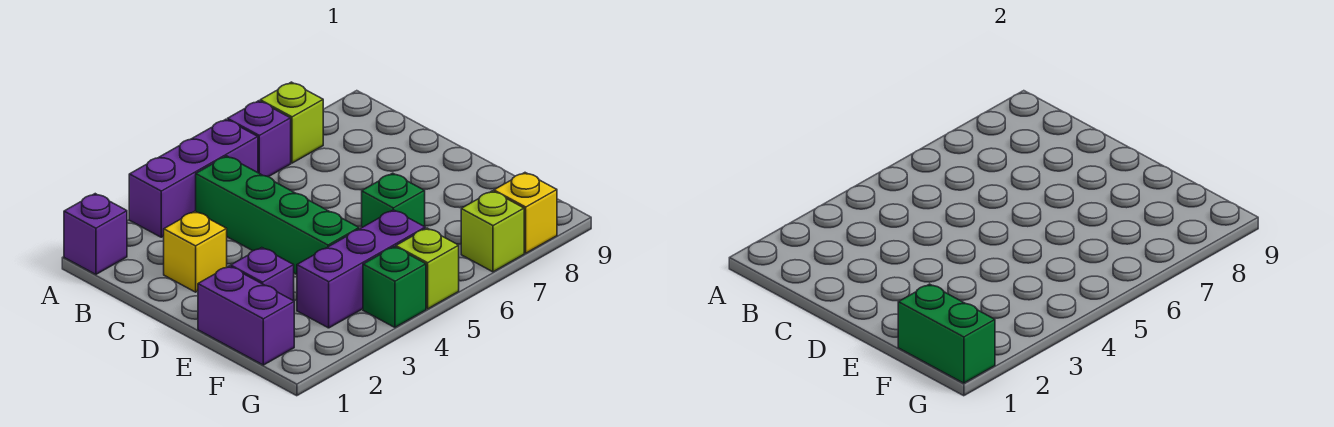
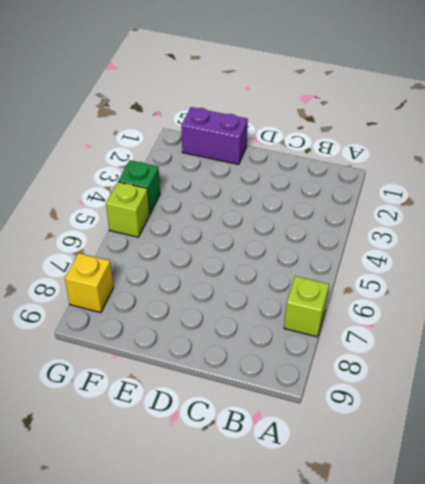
none -> purple 1x1 brick [64,194,127,274]
none -> purple 1x3 brick [129,119,258,237]
none -> purple 1x1 brick [228,101,291,177]

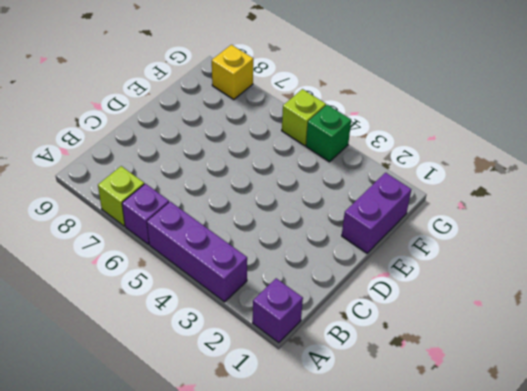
none -> green 1x4 brick [196,156,359,274]
none -> yellow 1x1 brick [164,211,227,292]
none -> purple 1x1 brick [231,248,294,301]

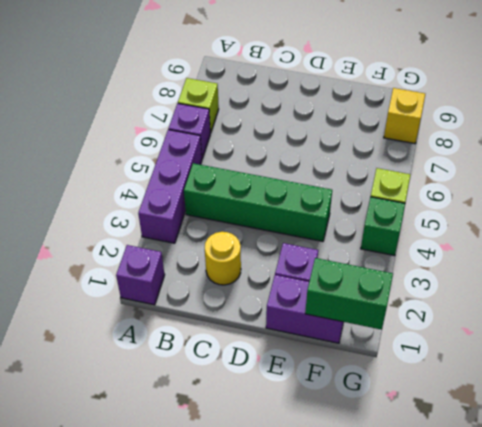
yellow 1x1 round brick [205,232,241,285] -> yellow 1x1 brick [164,211,227,292]
none -> green 1x1 brick [362,173,425,227]
none -> purple 1x3 brick [297,210,425,328]
none -> lime 1x1 brick [461,191,524,272]

